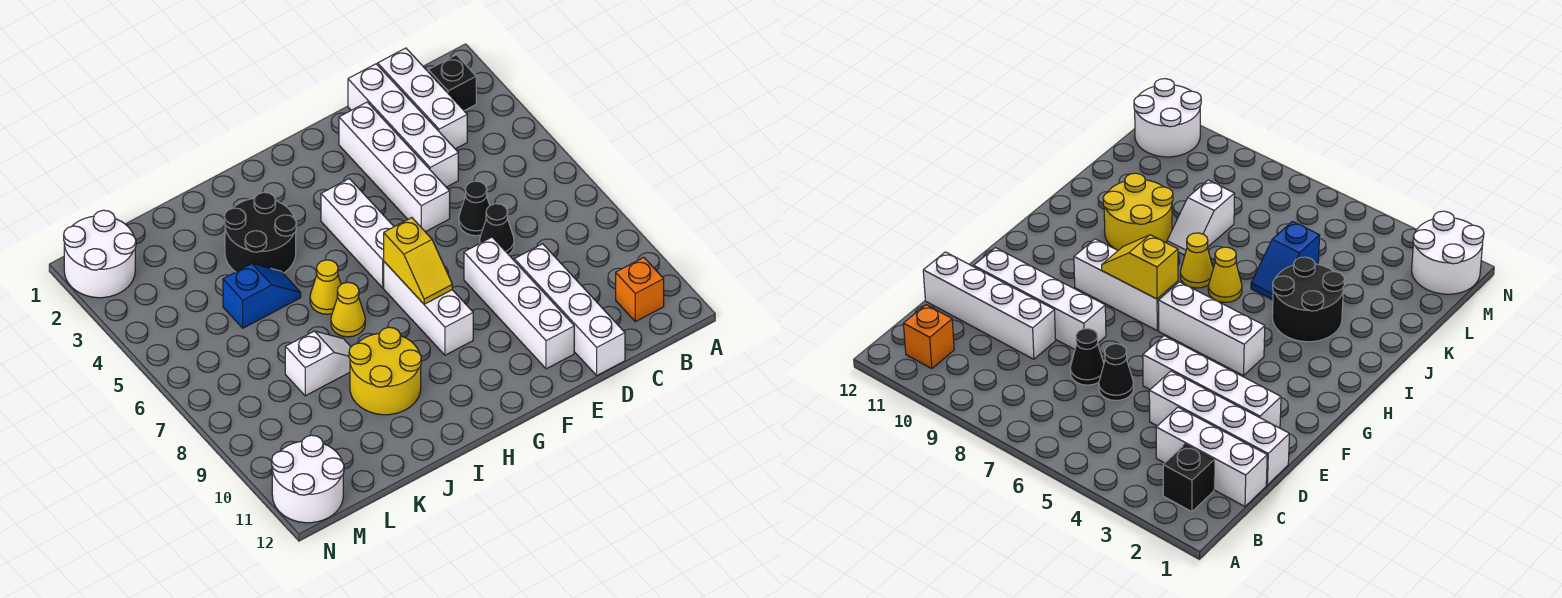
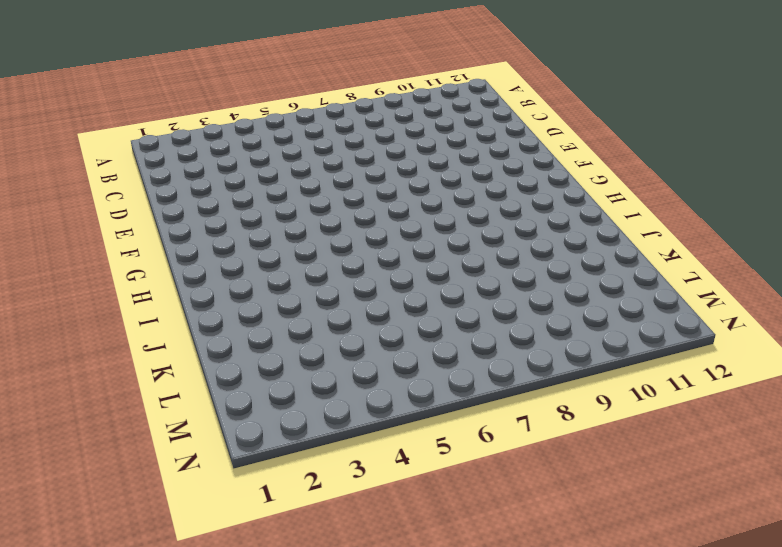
none -> black 1x1 brick [428,55,476,111]
none -> orange 1x1 brick [616,257,664,322]
none -> white 1x3 brick [378,48,467,149]

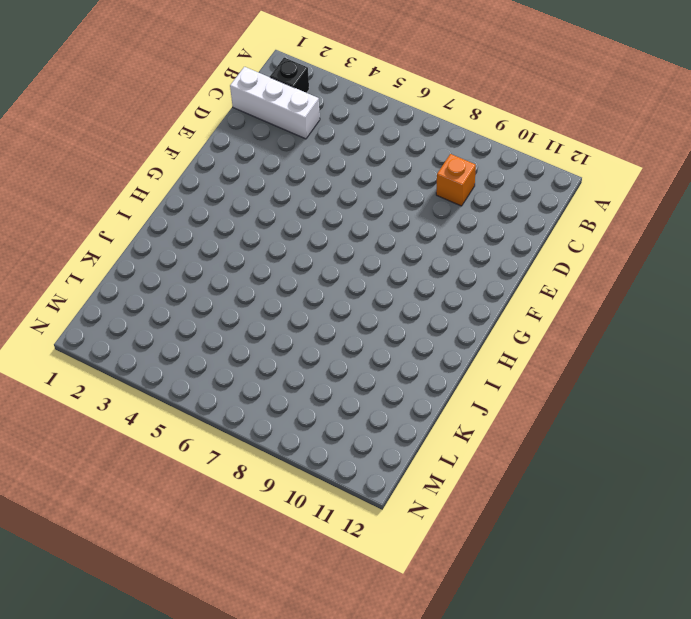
orange 1x1 brick [436,154,476,206] -> orange 1x1 brick moved to [616,257,664,322]
none -> white 1x4 brick [348,64,458,187]
none -> black 1x1 cone [459,181,490,236]
none -> black 1x1 cone [480,204,514,255]

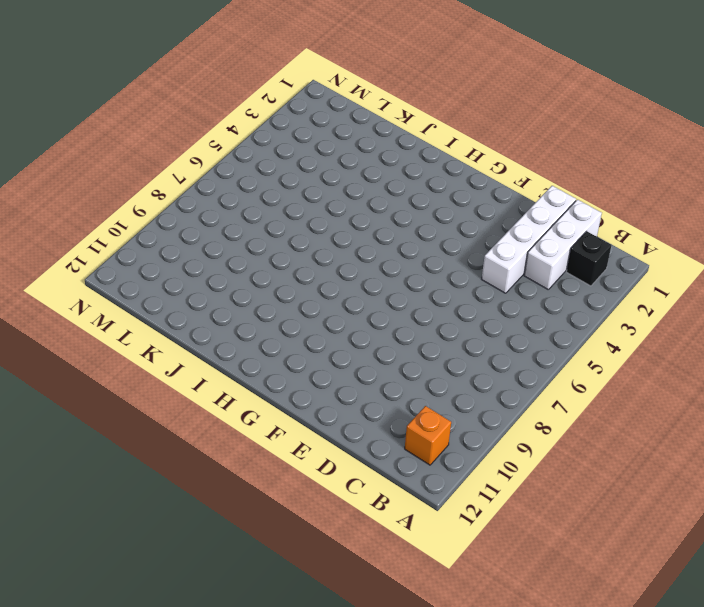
none -> black 1x1 cone [459,181,490,236]
none -> black 1x1 cone [480,204,514,255]
none -> white 1x4 brick [514,244,625,375]

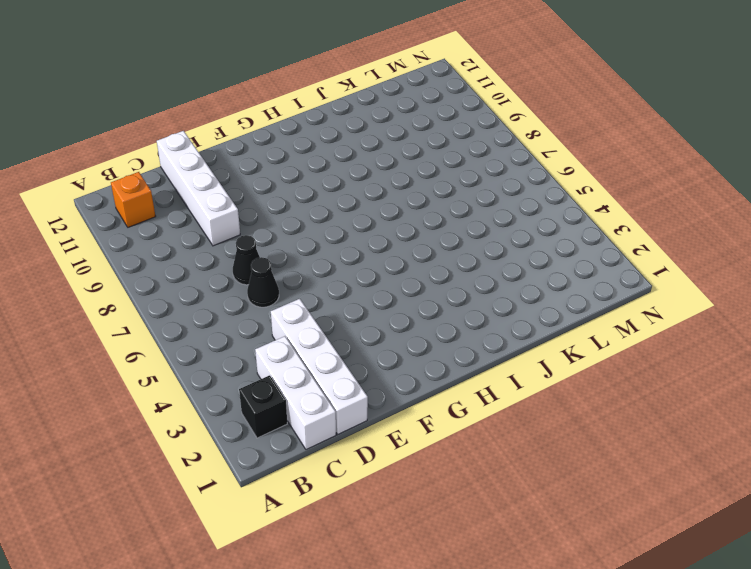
none -> white 1x4 brick [339,102,450,232]
none -> white 1x4 brick [464,237,574,369]
none -> white 1x3 brick [321,179,394,288]

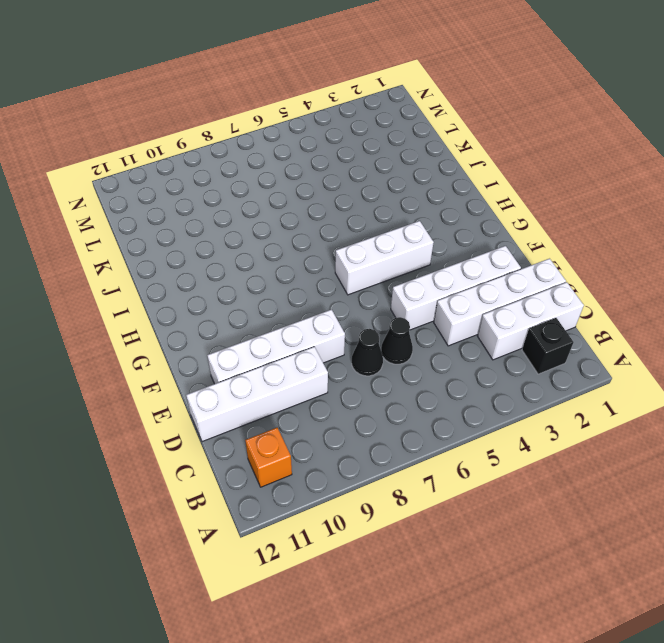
none -> white 1x3 brick [384,262,473,355]
none -> black 2x2 round brick [224,192,297,273]
none -> yellow 1x1 cone [310,260,341,314]

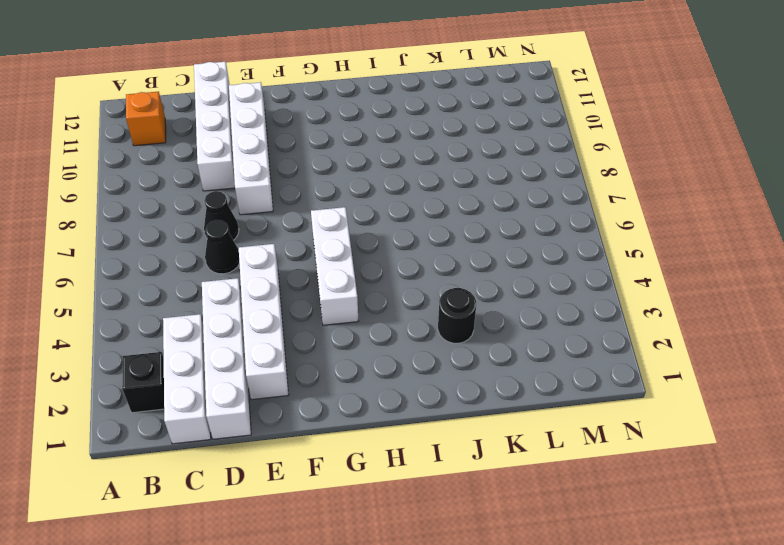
black 1x1 round brick [438,288,476,343] -> black 2x2 round brick [224,192,297,273]
none -> white 1x3 brick [384,262,473,355]
none -> yellow 1x1 cone [310,260,341,314]
none -> yellow 1x1 cone [331,282,365,337]

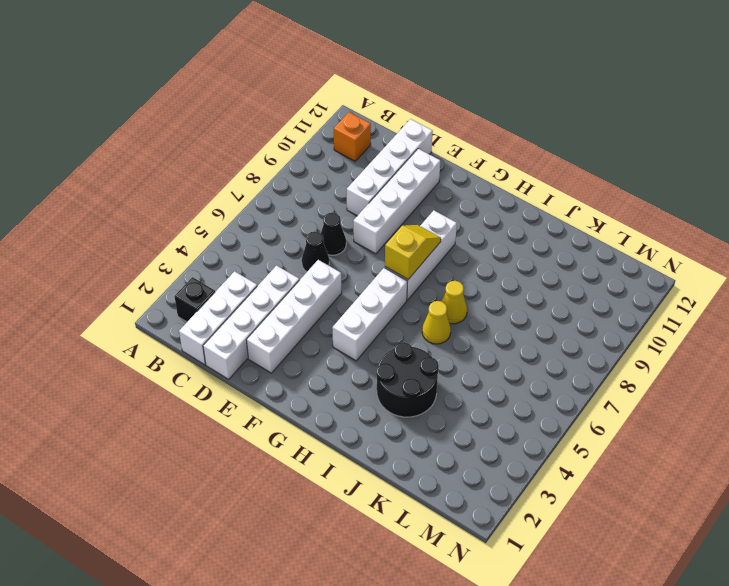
none -> yellow 2x2 round brick [349,327,421,415]
none -> blue 1x2 slope [223,264,301,328]
none -> white 1x2 slope [285,331,351,396]

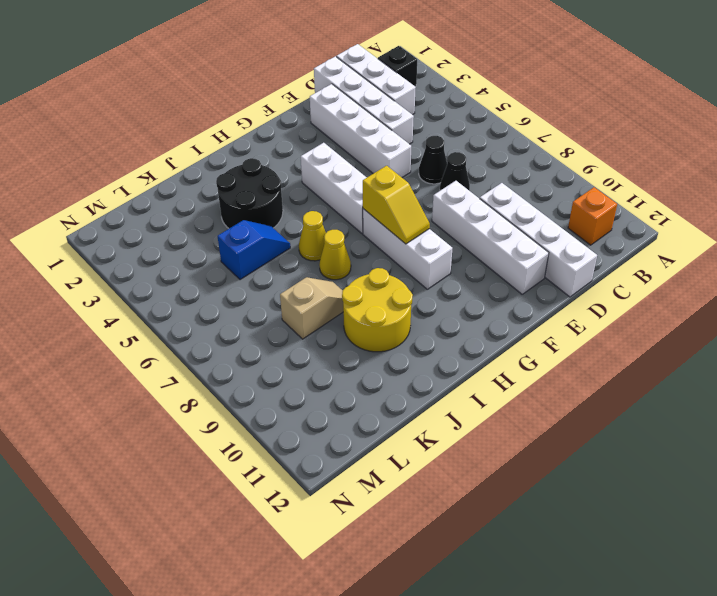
tan 1x2 slope [280,277,343,339] -> white 1x2 slope [285,331,351,396]
none -> white 2x2 round brick [64,210,136,298]
none -> white 2x2 round brick [272,435,344,523]

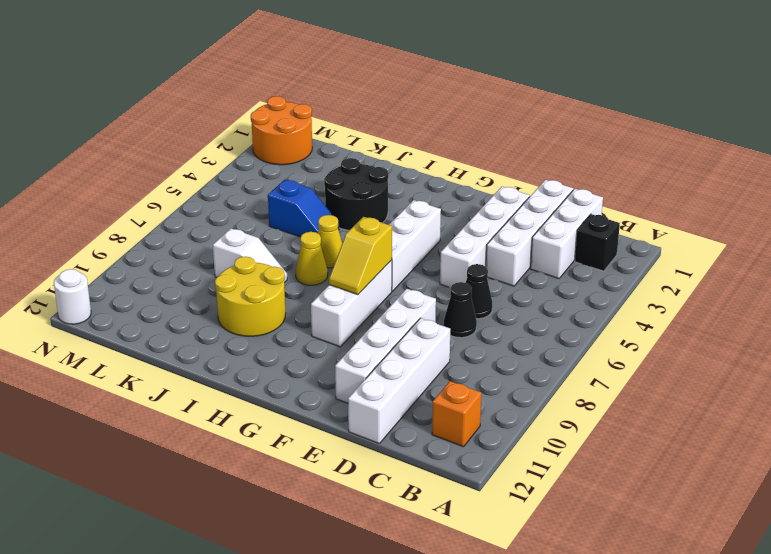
orange 2x2 round brick [251,96,312,165] -> white 2x2 round brick [64,210,136,298]
white 1x1 round brick [54,269,91,324] -> white 2x2 round brick [272,435,344,523]

